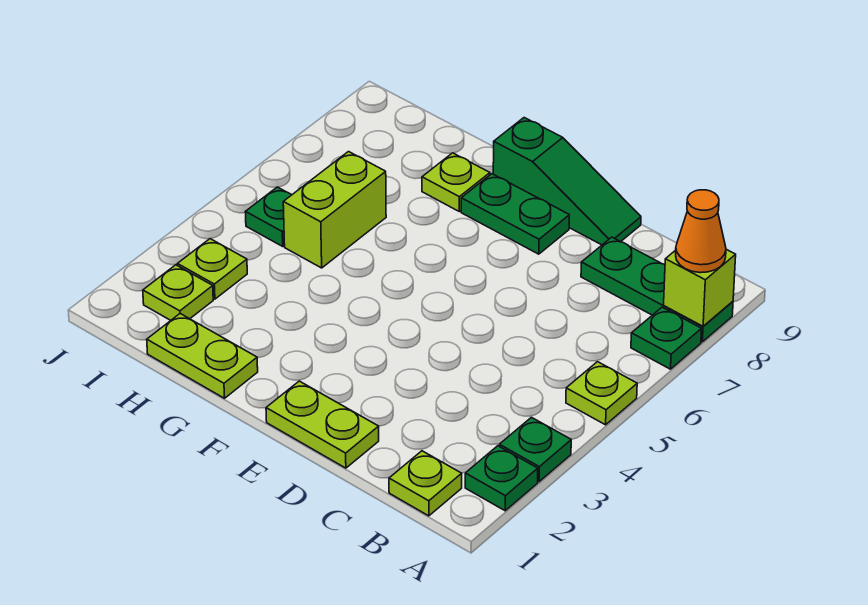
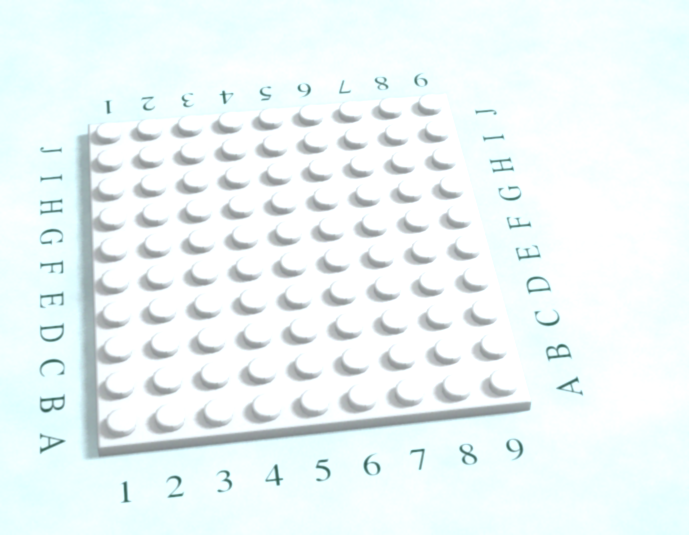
none -> green 1x1 plate [465,446,538,511]
none -> green 1x1 plate [499,417,571,482]
none -> lime 1x1 plate [566,362,637,425]

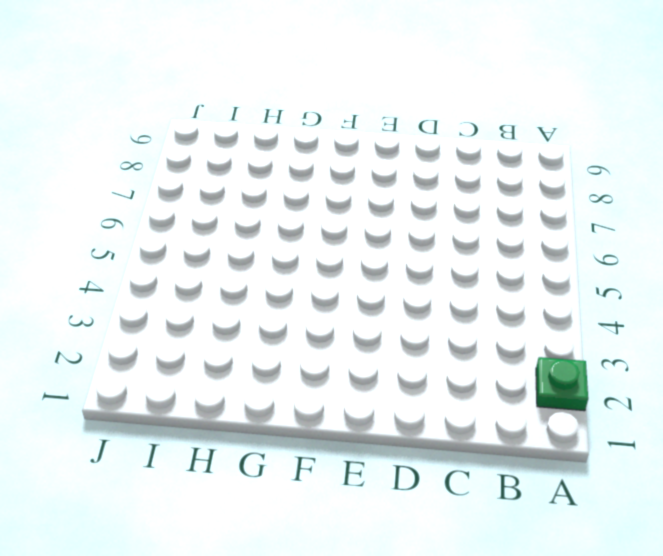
none -> green 1x1 plate [499,417,571,482]
none -> lime 1x1 plate [566,362,637,425]
none -> green 1x1 plate [631,307,702,369]

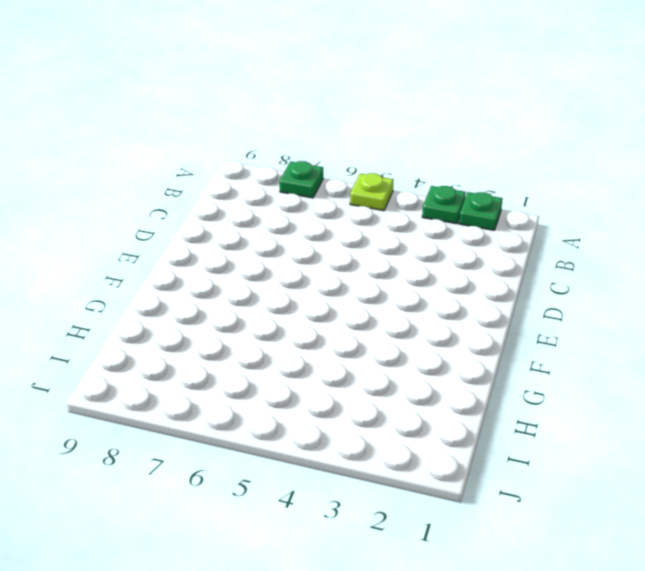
none -> green 1x3 plate [581,237,733,342]
none -> lime 1x1 plate [389,451,462,516]
none -> lime 1x2 plate [266,381,379,468]

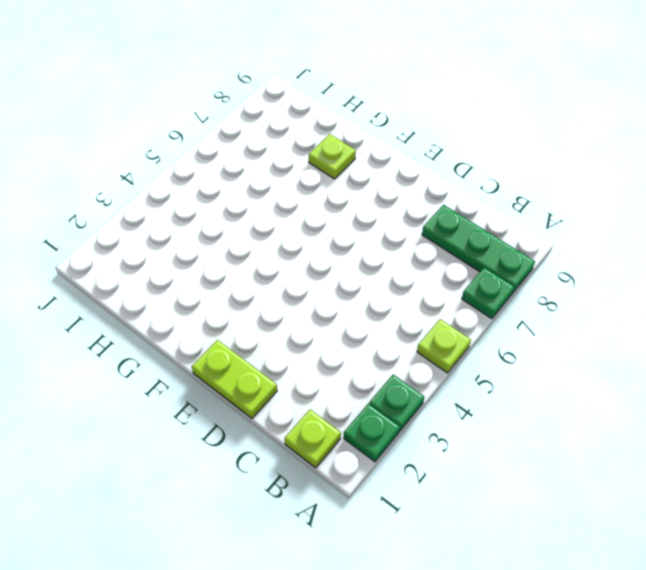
none -> green 1x3 slope [493,118,641,245]
none -> green 1x2 plate [461,174,569,254]
none -> lime 1x2 plate [147,314,258,398]

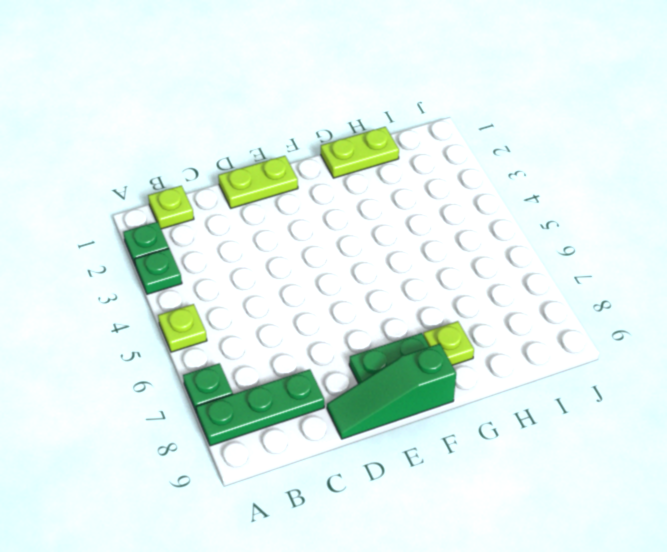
none -> lime 1x2 brick [283,152,386,268]
none -> lime 1x1 plate [143,265,213,321]
none -> lime 1x1 plate [177,239,247,299]

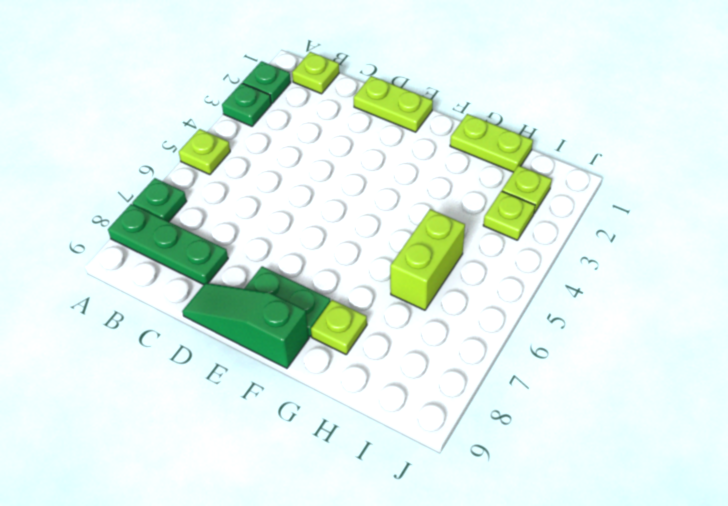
none -> green 1x1 plate [245,187,291,246]
none -> lime 1x1 brick [664,249,736,326]
none -> orange 1x1 cone [676,190,726,273]

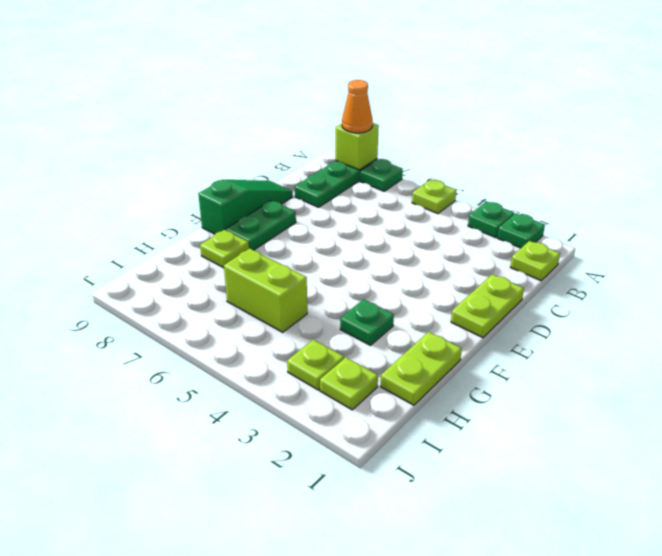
green 1x1 plate [340,299,394,345] -> green 1x1 plate moved to [245,187,291,246]

